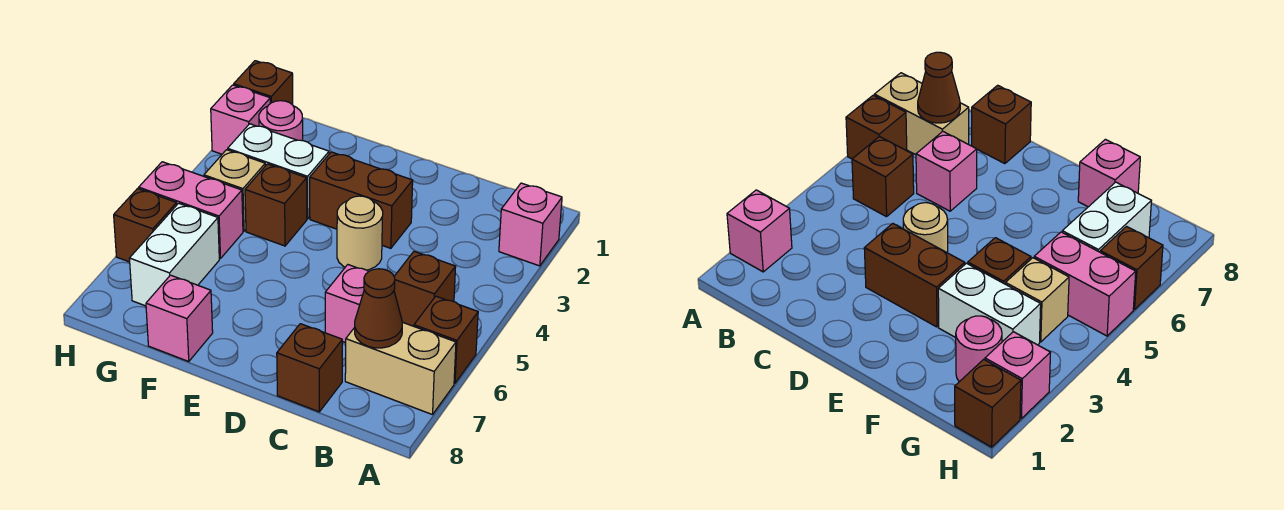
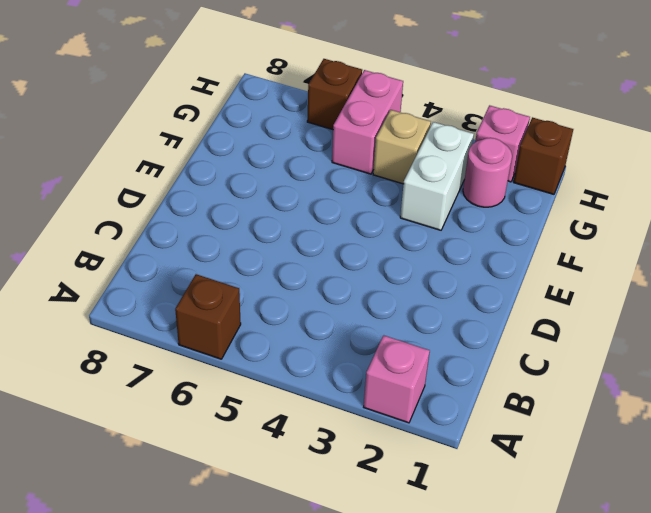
none -> tan 1x2 brick [345,322,456,415]
none -> brown 1x1 brick [394,251,456,326]
none -> pink 1x1 brick [325,265,368,343]

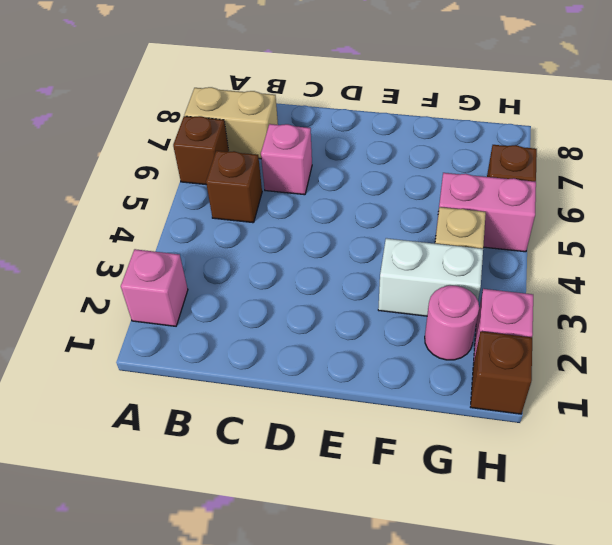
none -> brown 1x1 brick [277,324,342,412]
none -> brown 1x2 brick [310,152,413,248]
none -> tan 1x1 round brick [337,196,383,270]

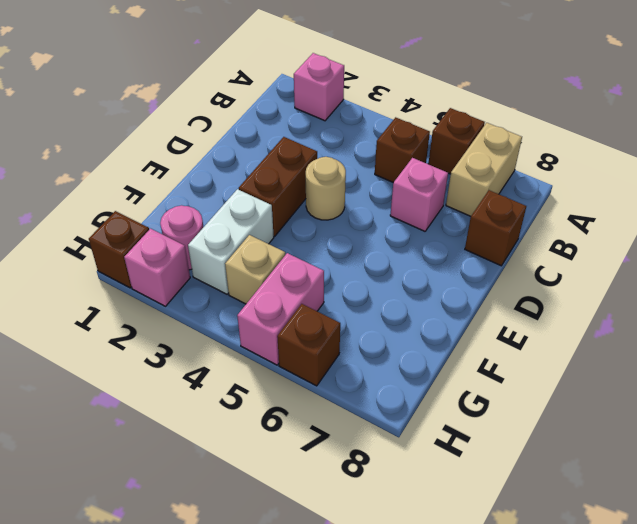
none -> brown 1x1 brick [245,164,307,246]
none -> pink 1x1 brick [146,275,213,361]
none -> white 1x2 brick [129,203,219,306]

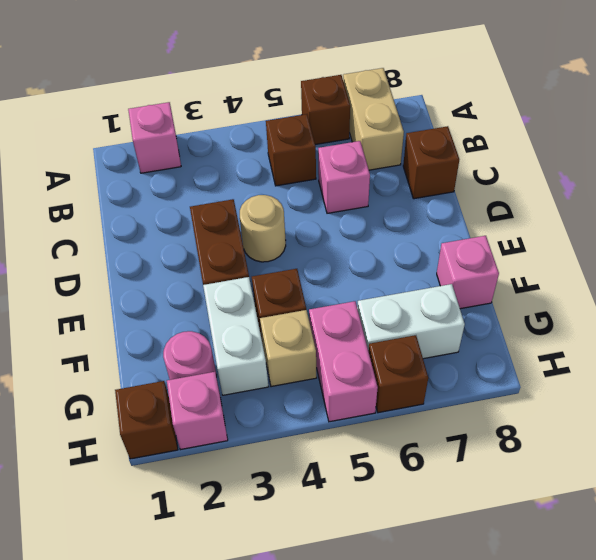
none -> brown 1x1 cone [355,269,402,348]

